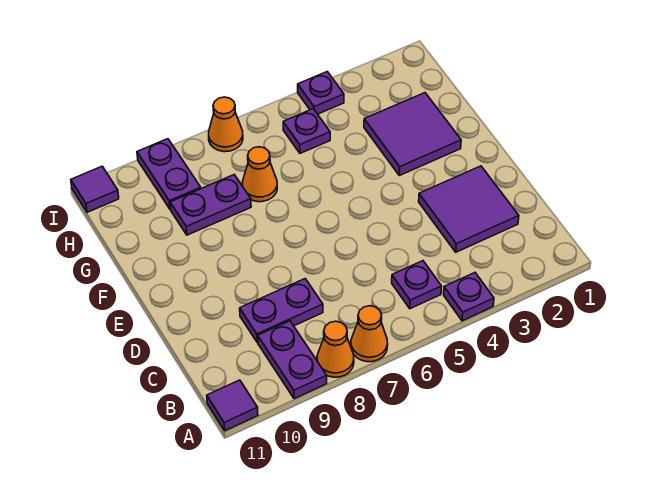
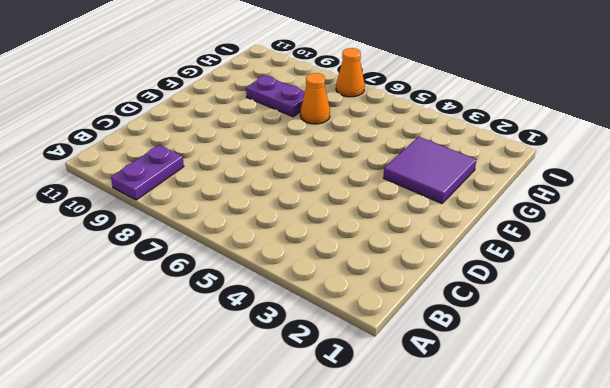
none -> purple 1x1 plate [444,273,494,321]
none -> orange 1x1 cone [351,306,388,362]
none -> orange 1x1 cone [317,321,354,377]

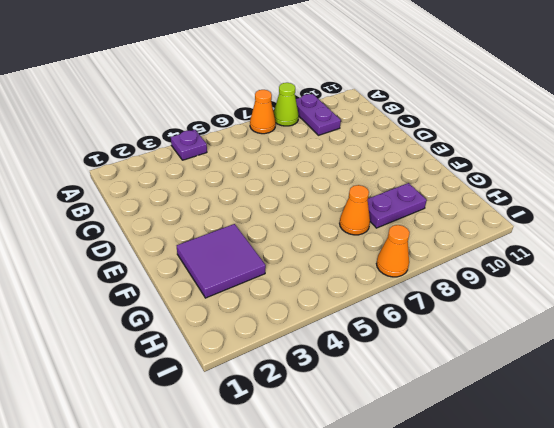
lime 1x1 cone [274,83,299,126] -> orange 1x1 cone [317,321,354,377]
none -> purple 1x1 tile [207,380,258,431]
none -> purple 1x1 plate [392,261,442,309]
none -> purple 2x2 tile [419,166,519,252]

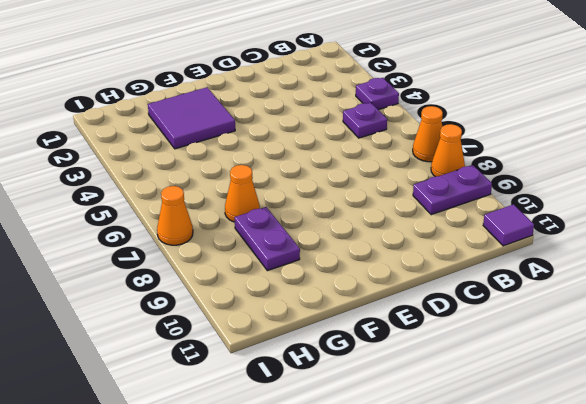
none -> purple 2x2 tile [419,166,519,252]
none -> purple 1x2 plate [240,279,323,342]
none -> purple 1x1 plate [283,109,330,153]

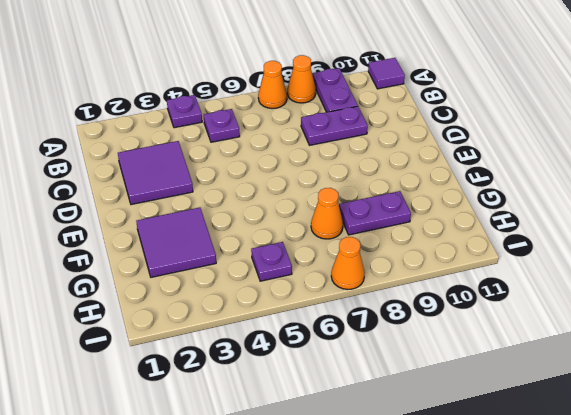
none -> purple 1x2 plate [137,139,201,209]
none -> purple 1x1 plate [298,72,344,114]
none -> purple 1x1 tile [71,166,119,212]

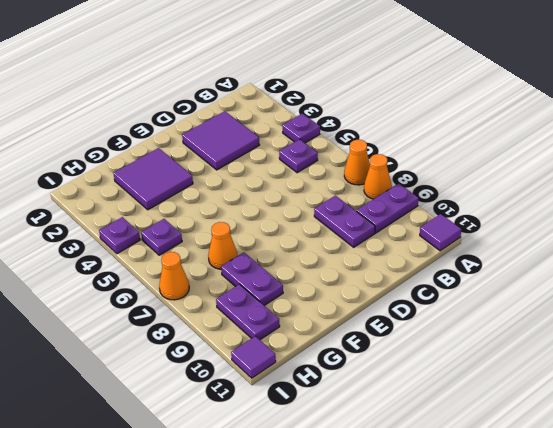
purple 1x2 plate [216,284,280,340] -> purple 1x2 plate turned to [137,139,201,209]

